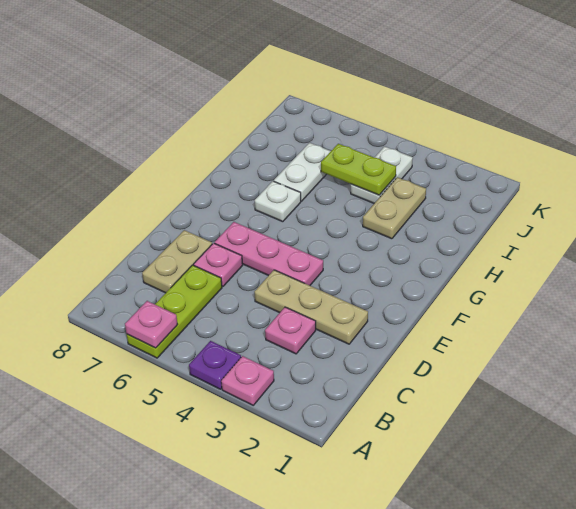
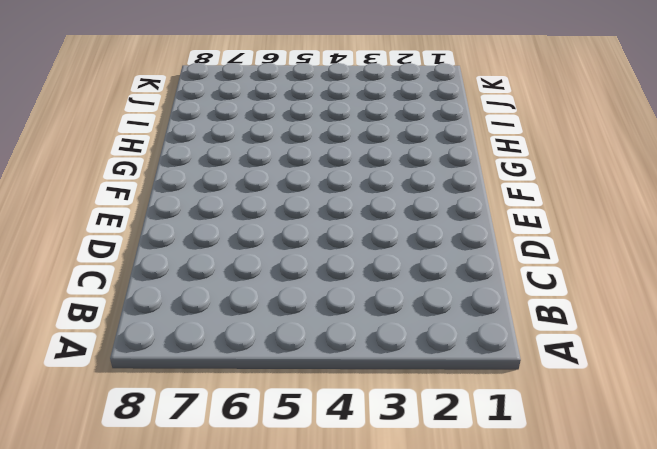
none -> pink 1x1 plate [221,356,274,405]
none -> purple 1x1 plate [189,341,241,389]
none -> lime 1x3 plate [127,265,222,358]

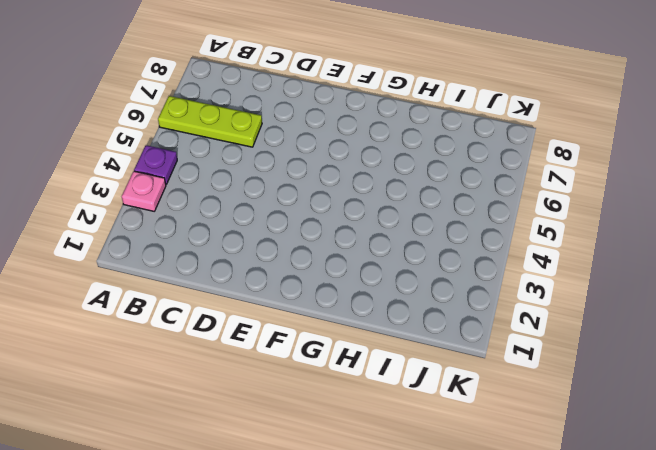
none -> pink 1x1 plate [265,307,316,354]
none -> tan 1x2 plate [142,230,212,293]
none -> tan 1x3 plate [254,270,368,344]

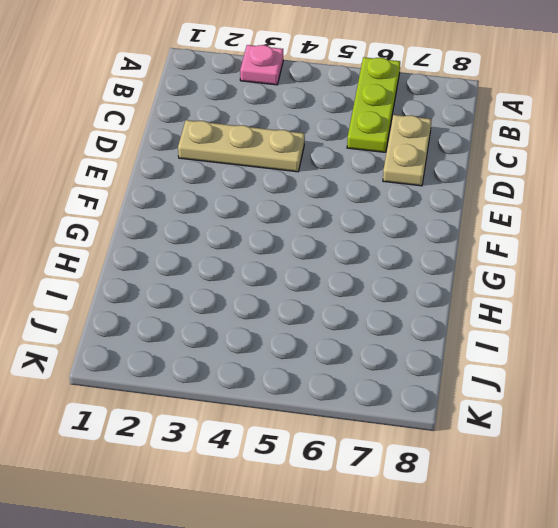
none -> purple 1x1 plate [189,341,241,389]
none -> pink 1x1 plate [265,307,316,354]
none -> pink 1x1 plate [194,243,243,287]

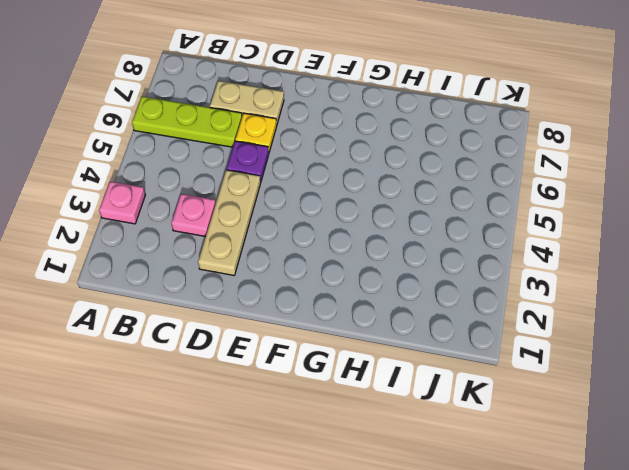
purple 1x1 plate [227,141,269,182] -> purple 1x1 plate moved to [189,341,241,389]
yellow 1x1 plate [235,113,277,152] -> pink 1x1 plate [194,243,243,287]
none -> pink 1x3 plate [215,222,323,286]
none -> white 1x1 plate [255,181,301,222]
none -> tan 1x2 plate [363,177,426,239]

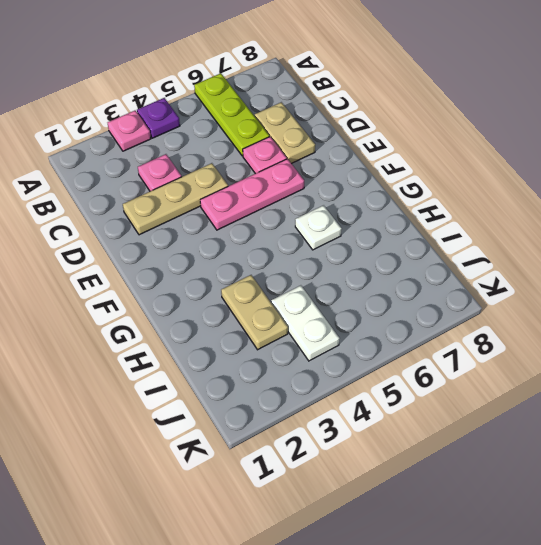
none -> white 1x2 plate [274,143,331,201]
none -> pink 1x1 plate [125,301,178,348]
none -> lime 1x2 plate [321,144,396,195]

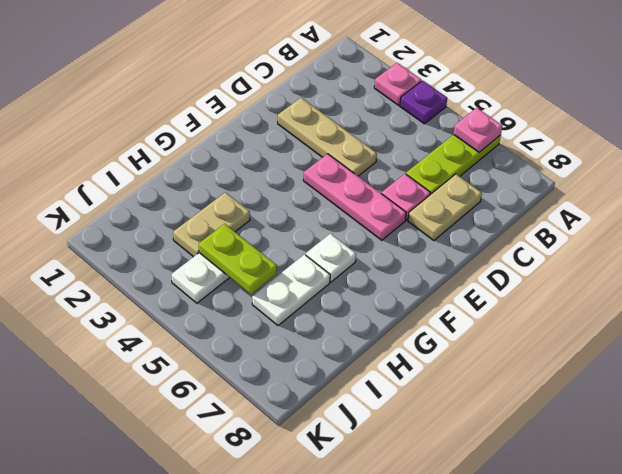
none -> pink 1x1 plate [265,307,316,354]

